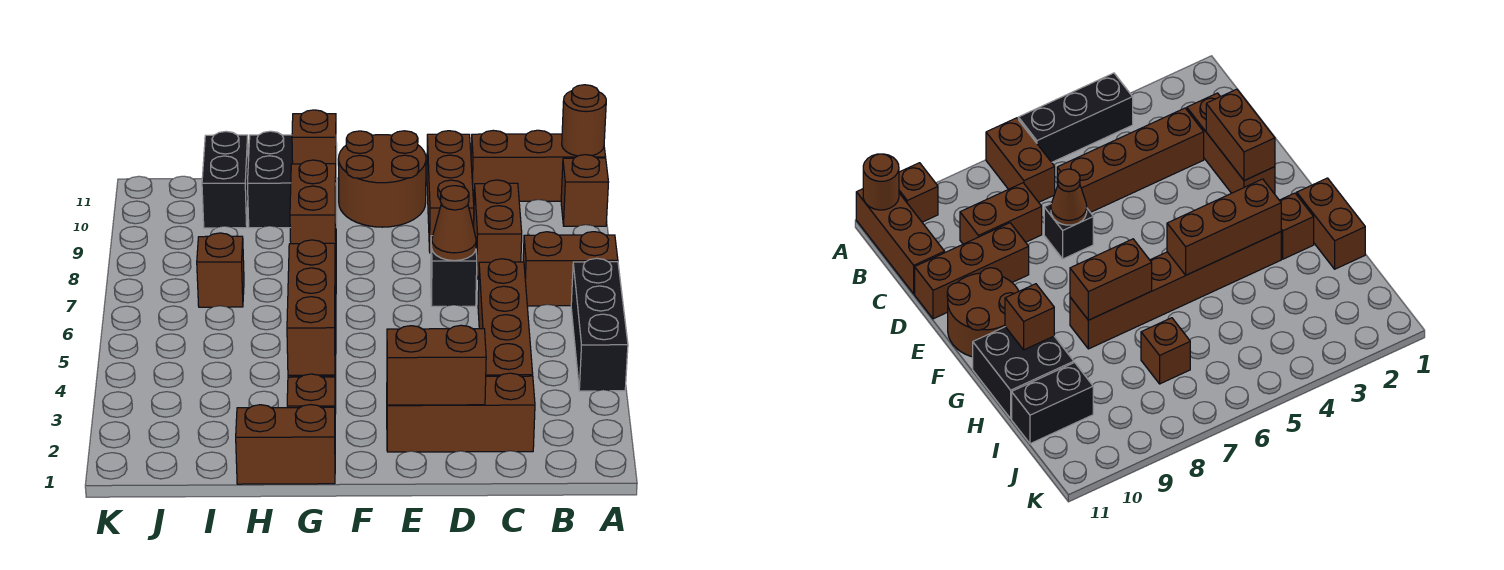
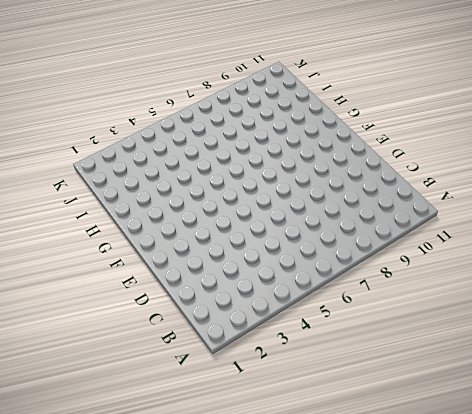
none -> black 1x3 brick [571,258,628,391]
none -> brown 1x2 brick [523,232,618,306]
none -> brown 1x1 brick [561,155,609,226]

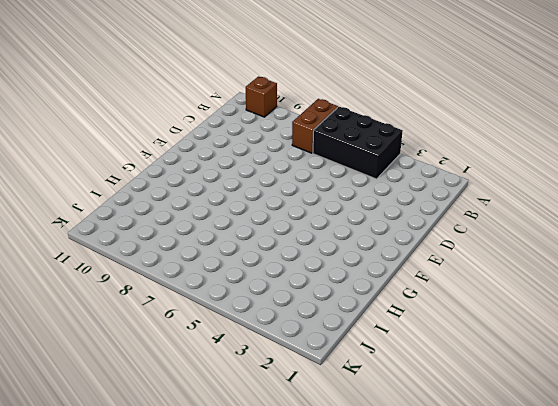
black 2x3 brick [313,107,403,179] -> black 1x3 brick [571,258,628,391]
none -> brown 1x3 brick [471,130,606,202]
none -> brown 1x3 brick [387,373,535,452]
none -> brown 1x4 brick [478,259,533,376]

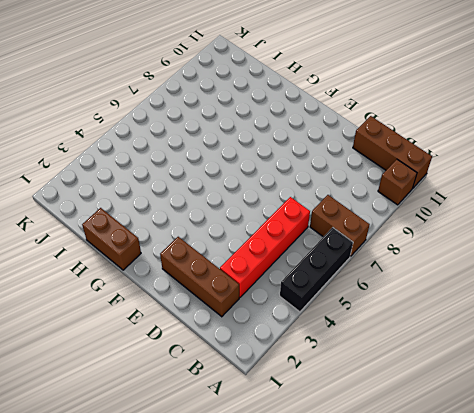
red 1x4 brick [220,197,310,297] -> brown 1x4 brick [478,259,533,376]
none -> brown 1x2 brick [474,180,522,279]
none -> black 1x1 brick [431,236,477,306]
none -> brown 1x3 brick [427,131,474,253]

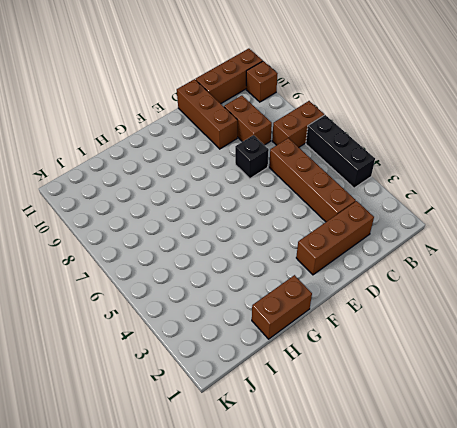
none -> brown 2x2 round brick [338,131,426,227]
none -> brown 1x1 brick [287,374,335,408]
none -> brown 1x6 brick [1070,232,1281,349]

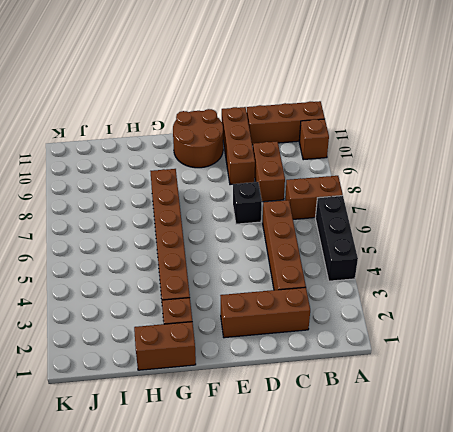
none -> black 2x2 brick [247,131,337,228]
none -> brown 1x1 brick [197,233,244,307]
none -> black 1x2 brick [202,132,248,228]

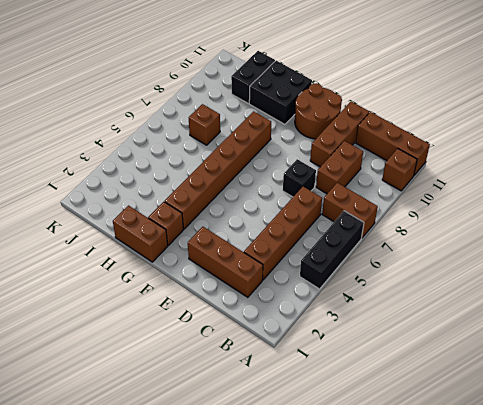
none -> brown 1x1 round brick [562,85,606,156]
none -> brown 1x2 brick [387,325,486,405]
none -> brown 1x1 cone [432,186,476,261]

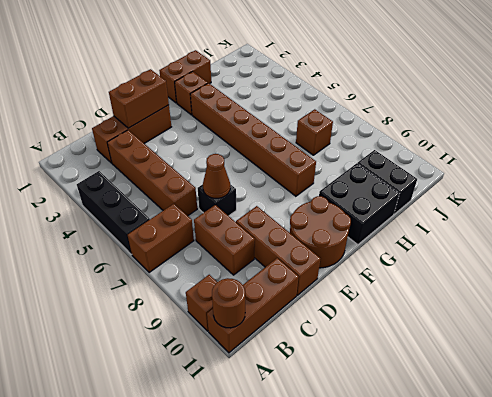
none -> brown 1x3 brick [287,240,336,375]
none -> brown 1x2 brick [290,160,336,261]
none -> brown 1x1 brick [292,110,336,164]

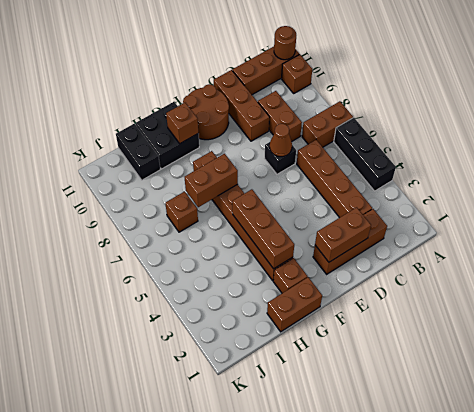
brown 1x2 brick [185,154,238,207] -> brown 1x2 brick turned to [290,160,336,261]

